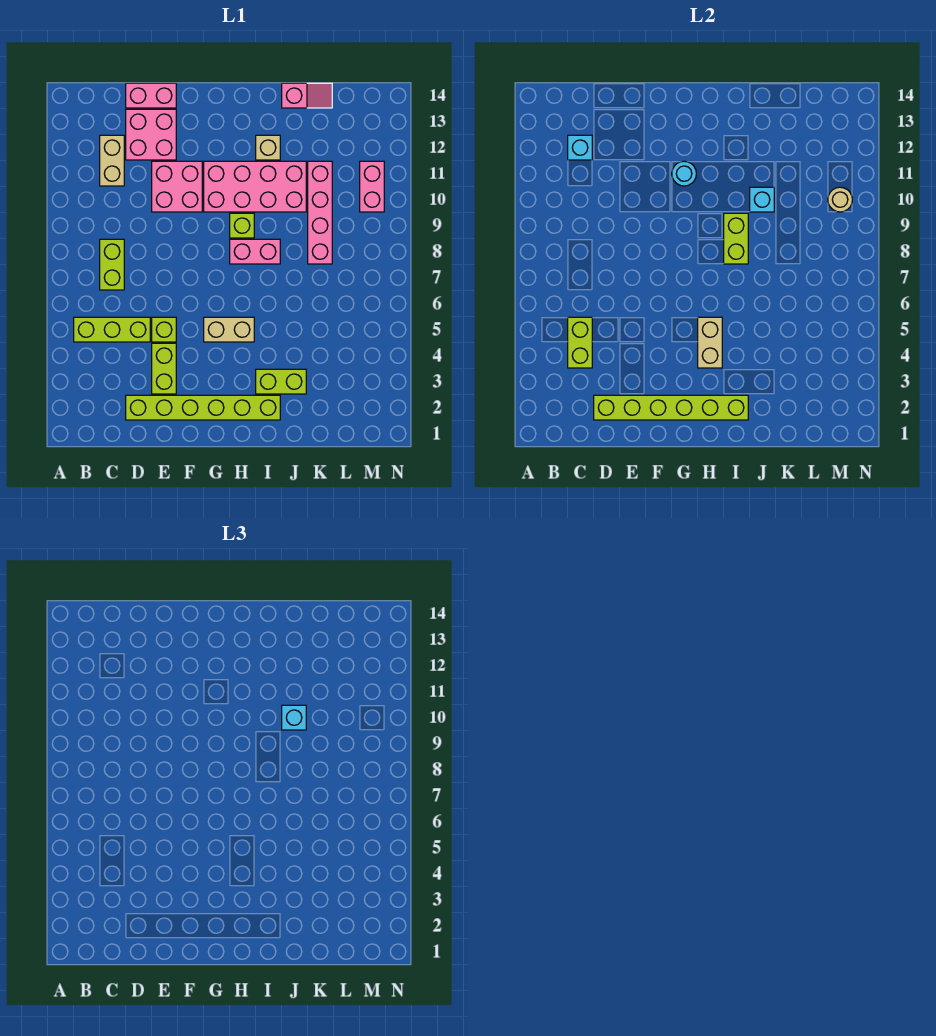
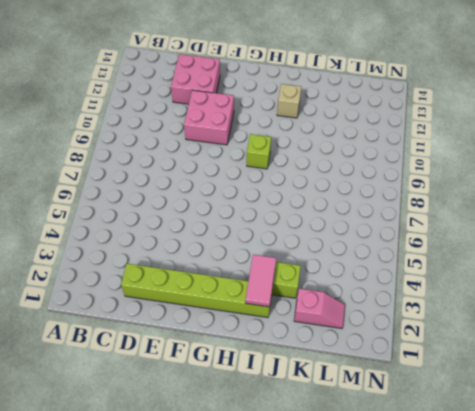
pink 1x2 tile [245,255,276,307] -> lime 1x6 brick [594,395,748,420]
pink 1x2 slope [294,289,345,328] -> pink 1x2 slope moved to [282,83,332,108]
none -> lime 1x3 brick [74,317,150,342]
none -> lime 1x2 brick [100,239,124,290]
none -> tan 1x2 brick [100,135,124,186]

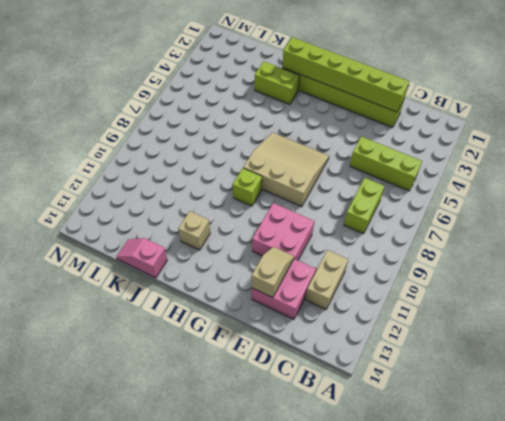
tan 1x2 slope [252,247,294,298] -> none
tan 3x3 slope [243,133,329,207] -> pink 1x2 brick [230,239,280,264]
none -> pink 1x2 brick [126,83,176,108]
none -> lime 1x2 brick [152,343,176,394]
none -> lime 1x1 brick [152,317,176,342]

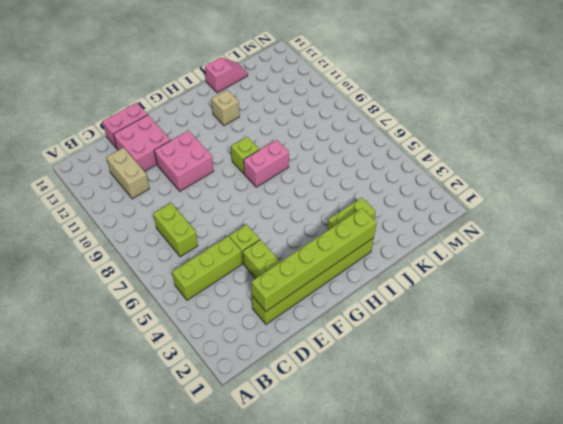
none -> tan 1x2 brick [204,317,254,342]
none -> pink 2x4 brick [204,161,306,212]
none -> pink 1x4 brick [308,161,332,264]

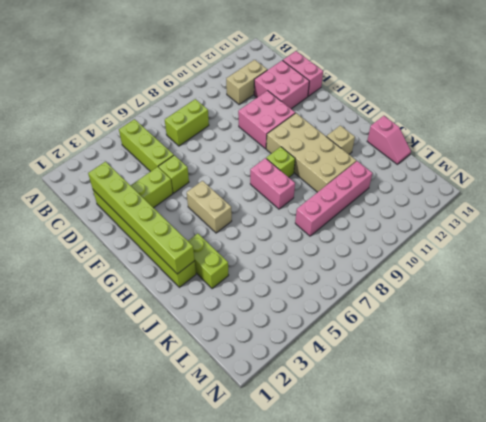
tan 2x4 brick [266,113,356,192] -> pink 2x4 brick [204,161,306,212]
none -> pink 1x2 brick [360,161,384,212]
none -> lime 1x2 brick [568,317,592,368]
none -> cyan 1x1 brick [568,135,592,160]

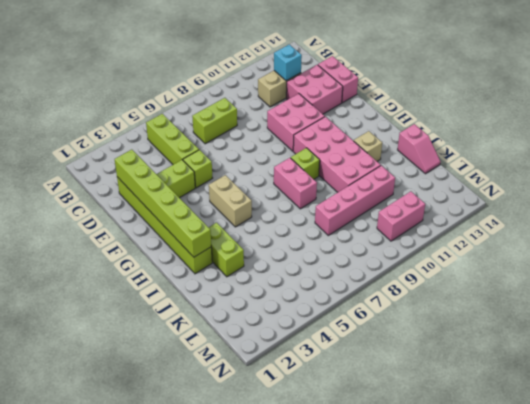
none -> lime 1x2 brick [568,317,592,368]
none -> cyan 1x1 round brick [672,161,696,186]
none -> tan 1x2 brick [698,317,722,368]

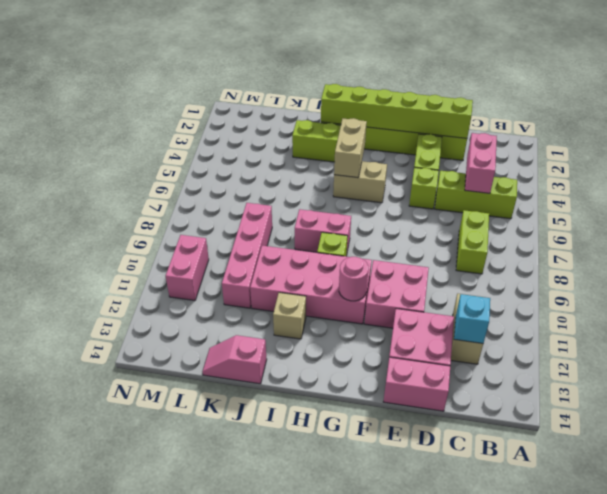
pink 1x2 brick [465,133,497,193] -> lime 1x2 brick [568,317,592,368]
pink 1x1 round brick [339,257,369,301] -> cyan 1x1 round brick [672,161,696,186]
none -> lime 1x2 brick [724,213,748,264]
none -> cyan 1x1 brick [750,187,774,212]
none -> tan 1x1 round brick [828,187,852,212]

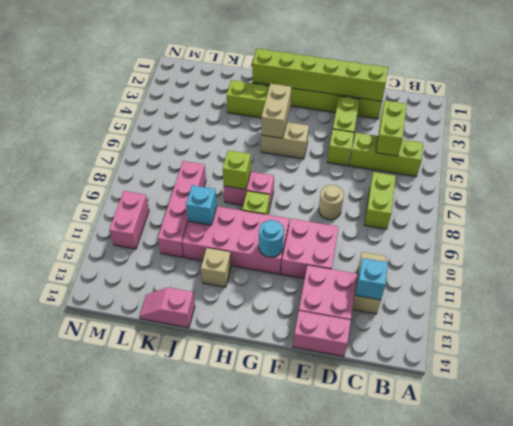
tan 1x1 round brick [319,185,344,220] -> tan 1x1 round brick moved to [828,187,852,212]
lime 1x1 brick [223,150,251,189] -> lime 1x2 brick [724,213,748,264]
none -> cyan 1x1 brick [282,705,306,730]

